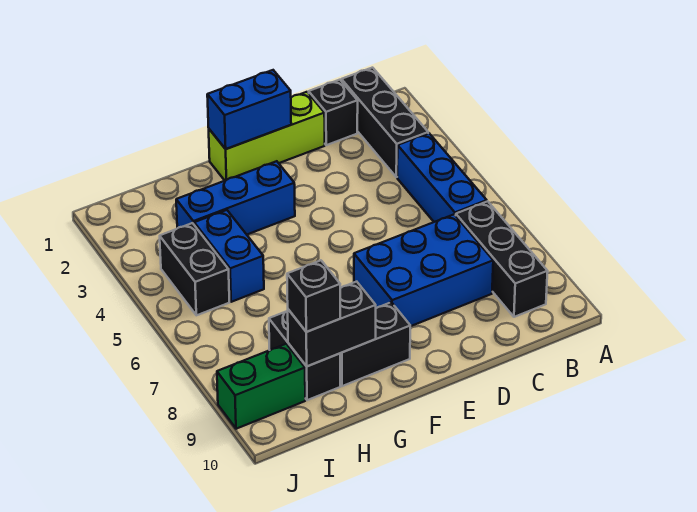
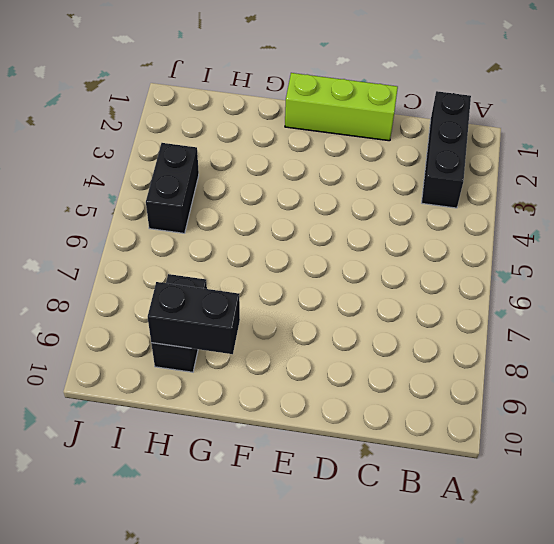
none -> blue 1x3 brick [397,133,487,222]
none -> black 1x3 brick [456,201,548,317]
none -> black 1x1 brick [309,80,358,145]

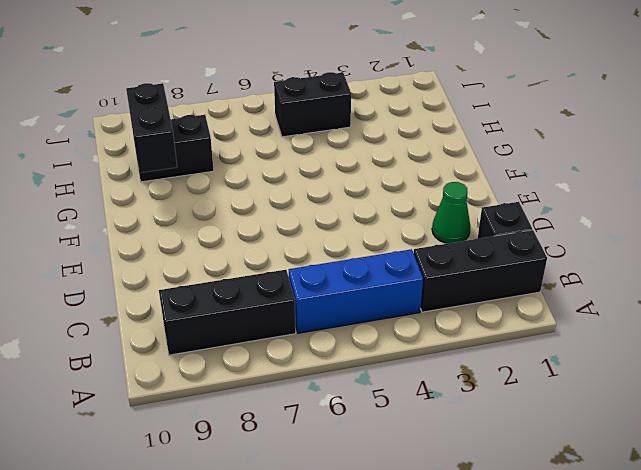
green 1x1 cone [432,182,470,243] -> none
none -> blue 2x3 brick [354,215,493,326]
none -> lime 1x3 brick [209,92,325,181]
none -> blue 1x3 brick [176,161,295,234]

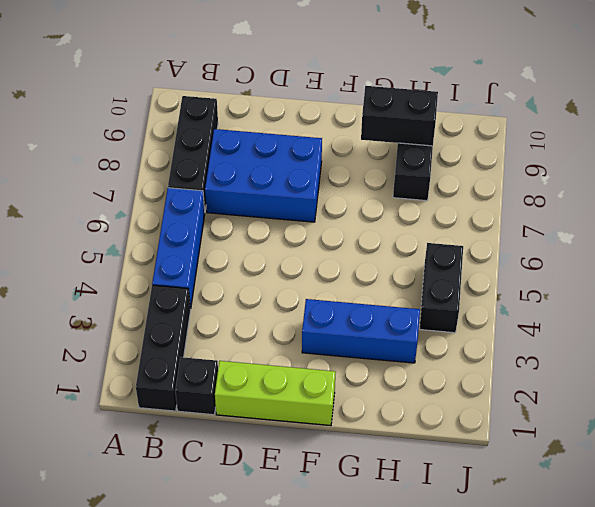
none -> black 1x2 brick [340,302,410,386]
none -> blue 1x2 brick [194,210,264,302]
none -> green 1x2 brick [217,344,305,429]

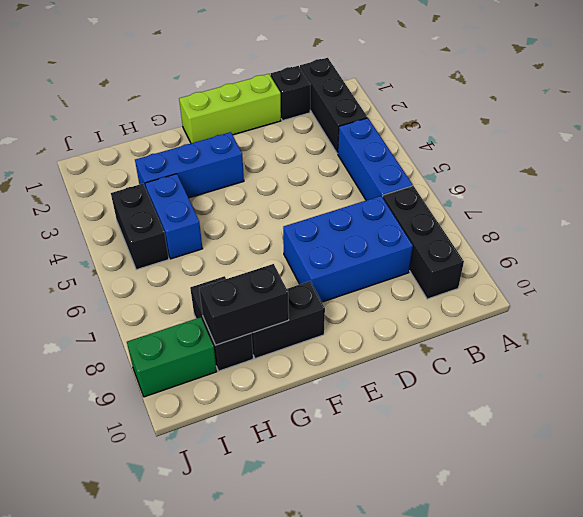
none -> blue 1x2 brick [207,70,291,149]
none -> black 1x1 brick [287,260,340,332]

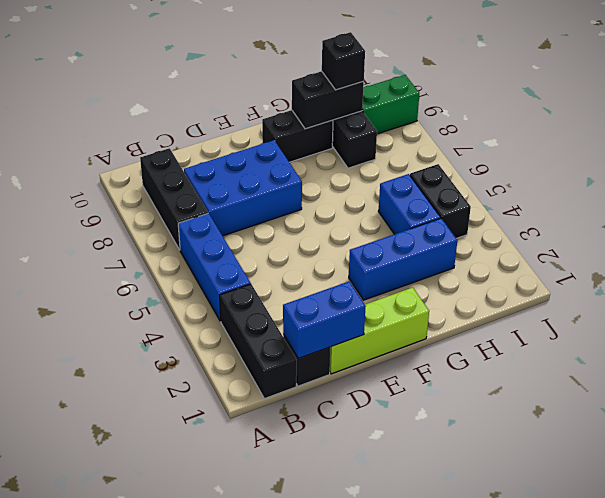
blue 1x2 brick [283,281,366,358] -> blue 1x2 brick moved to [207,70,291,149]

